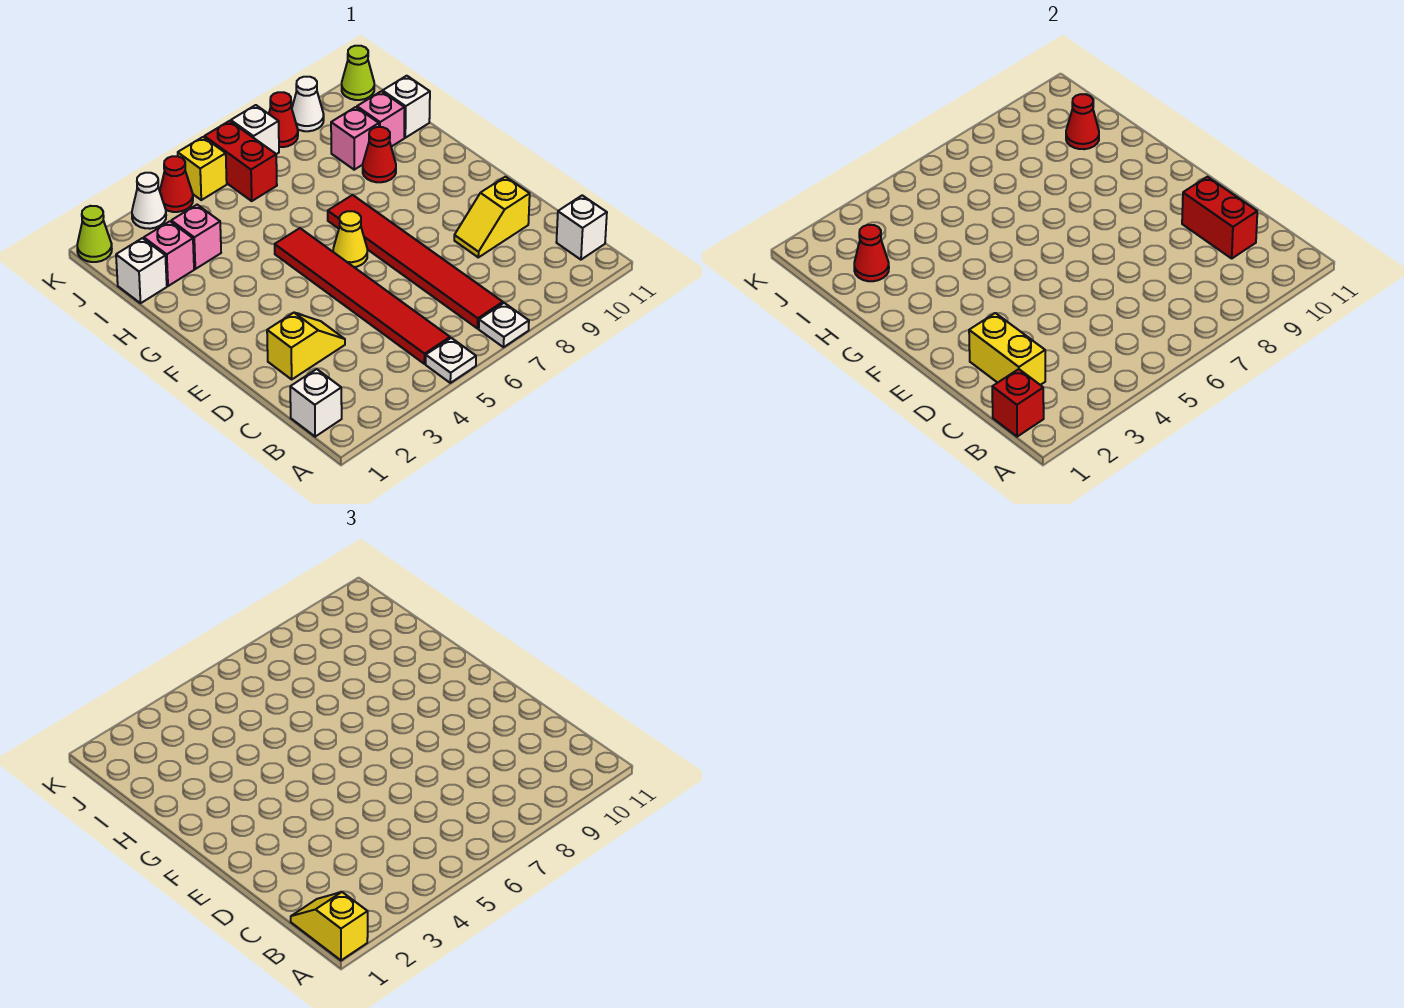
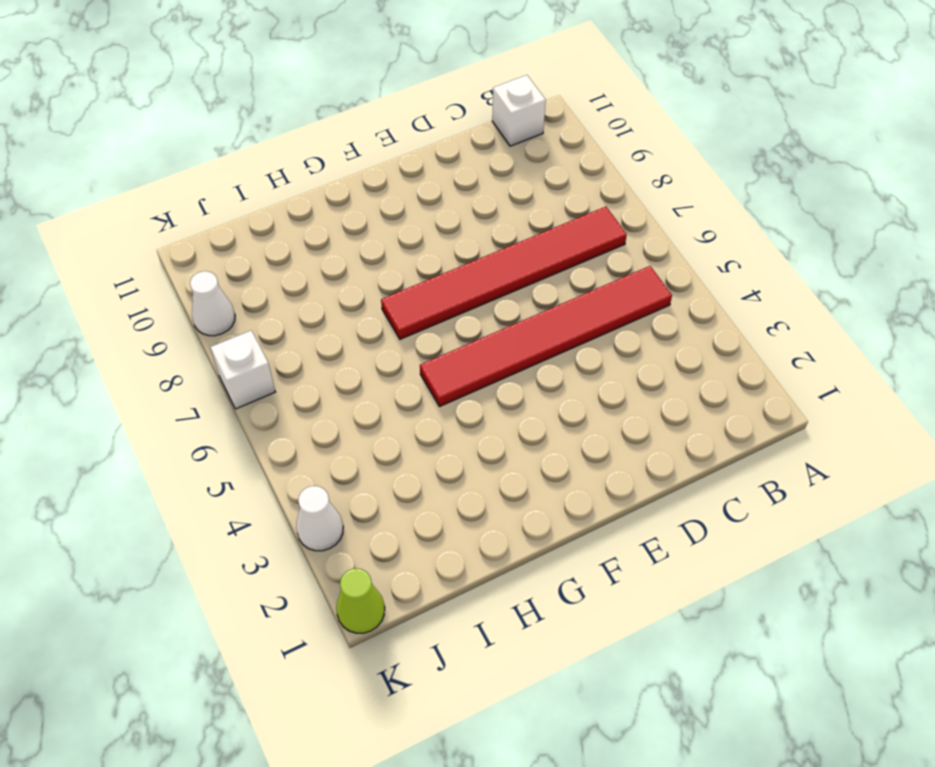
none -> white 1x1 plate [426,338,476,383]
none -> white 1x1 plate [479,303,529,347]
none -> white 1x1 brick [290,369,342,437]
none -> yellow 1x2 slope [267,313,345,379]

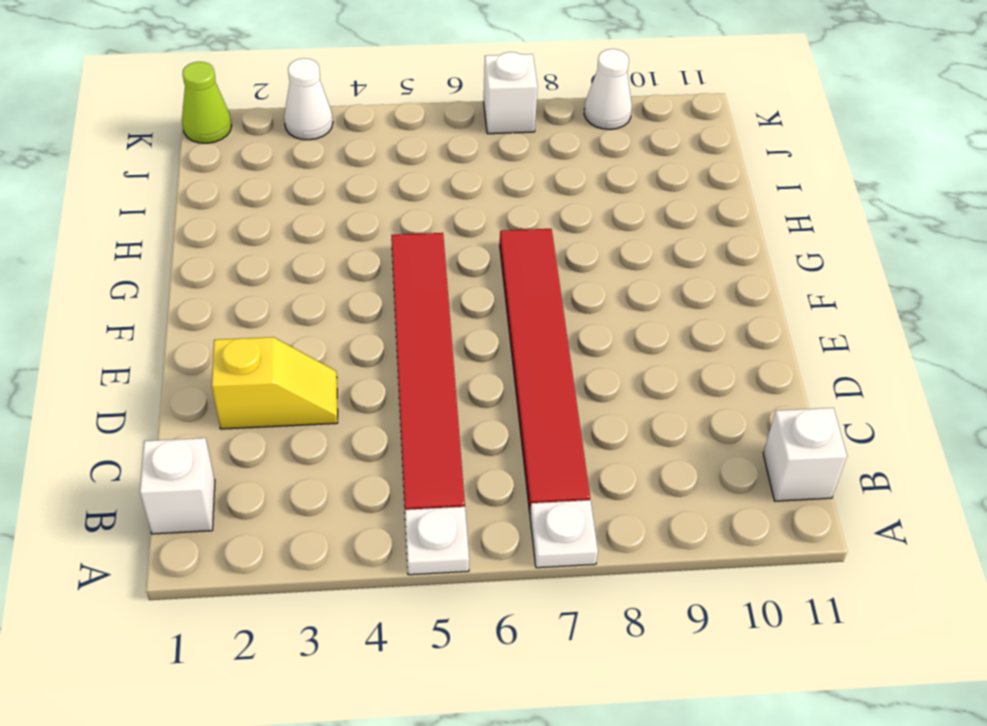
none -> yellow 1x2 slope [454,177,530,257]
none -> yellow 1x1 cone [333,211,367,267]
none -> red 1x1 cone [363,127,396,182]
none -> white 1x1 brick [116,238,167,303]

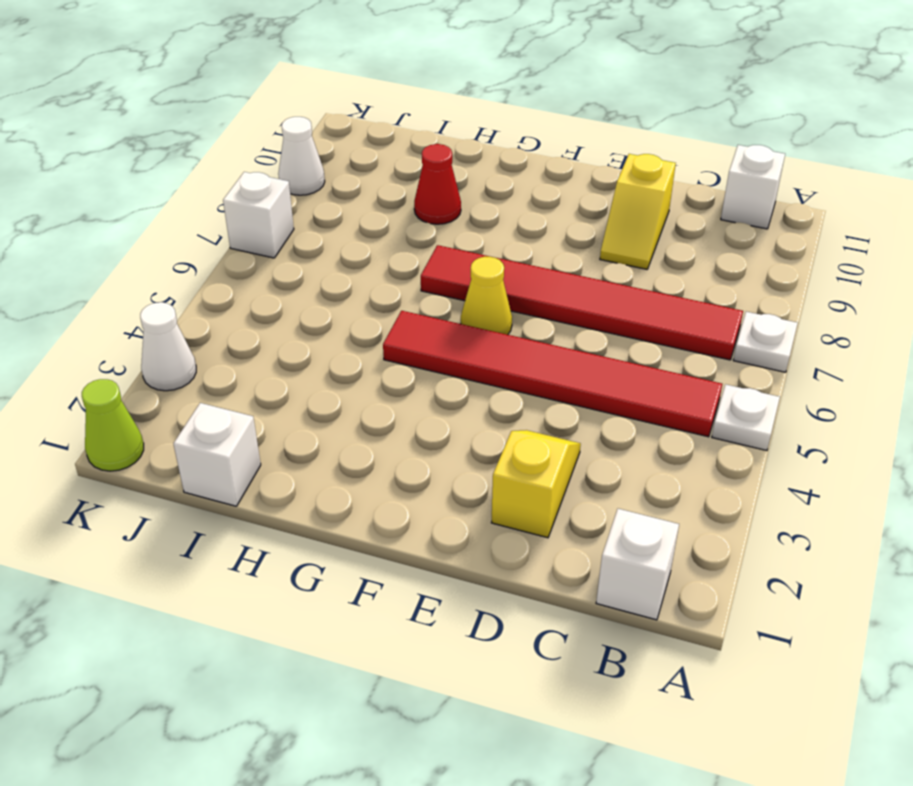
none -> pink 1x1 brick [144,221,194,286]
none -> pink 1x1 brick [171,205,221,269]
none -> pink 1x1 brick [331,107,379,170]
none -> pink 1x1 brick [357,91,405,147]

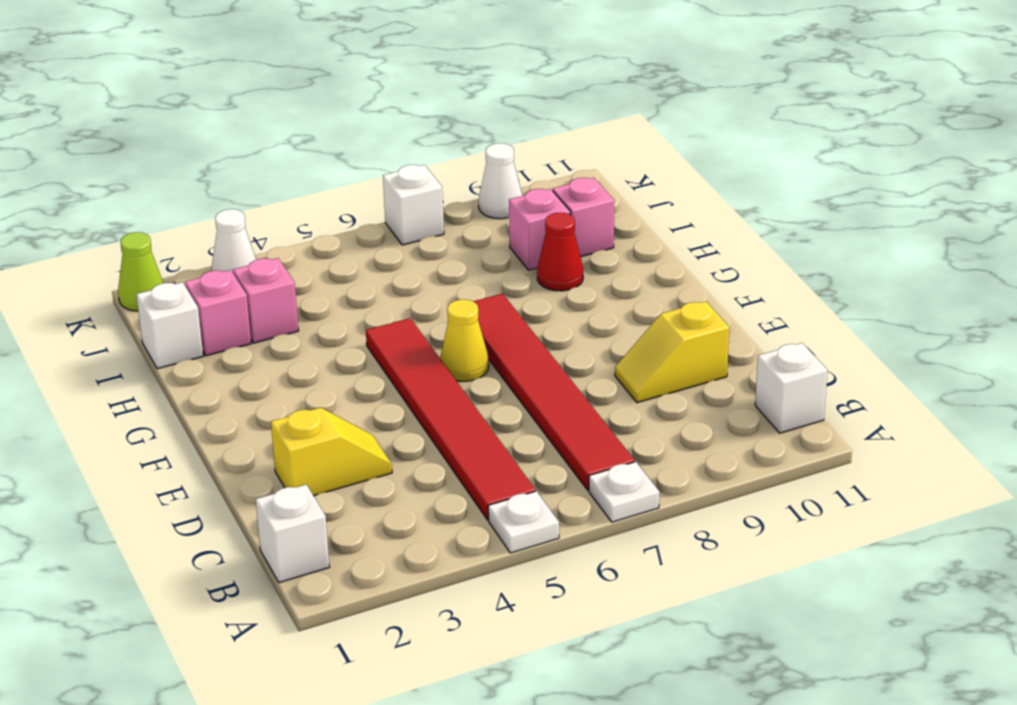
none -> white 1x1 brick [383,76,430,138]
none -> red 1x2 brick [204,121,277,201]
none -> red 1x1 cone [160,156,193,212]
none -> yellow 1x1 brick [178,137,227,200]

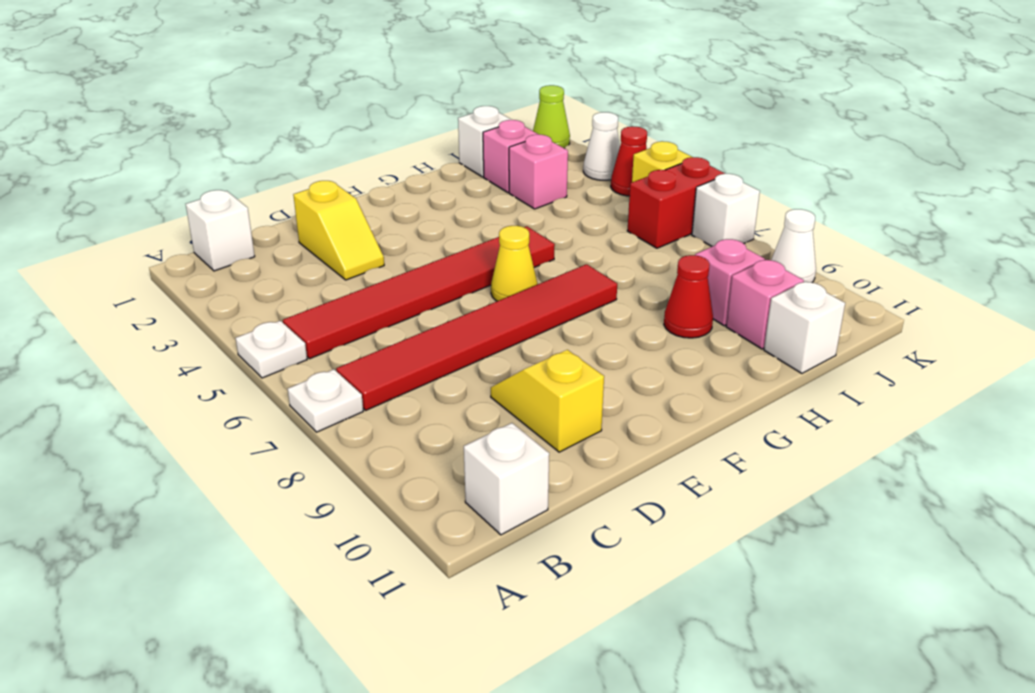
none -> red 1x1 cone [269,92,298,147]
none -> lime 1x1 cone [342,46,374,100]
none -> red 1x1 brick [992,369,1044,437]
none -> yellow 1x2 brick [969,313,1045,385]

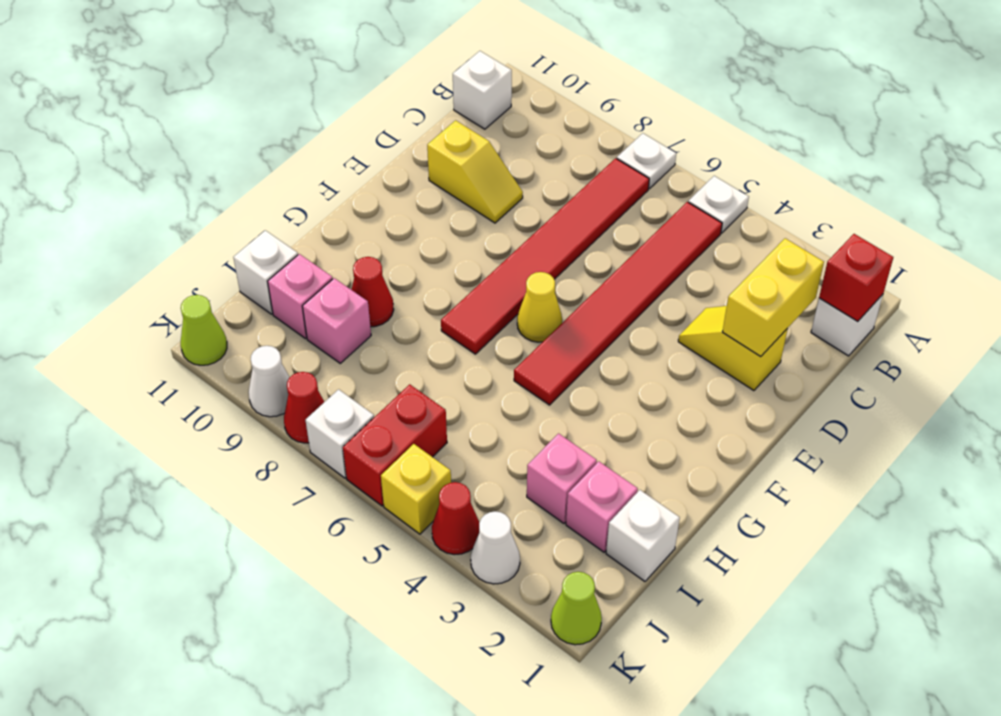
none -> red 1x2 brick [1182,177,1257,258]
none -> red 1x1 cone [854,225,889,281]
none -> red 1x1 cone [1066,94,1099,149]
none -> yellow 1x2 slope [291,892,368,960]

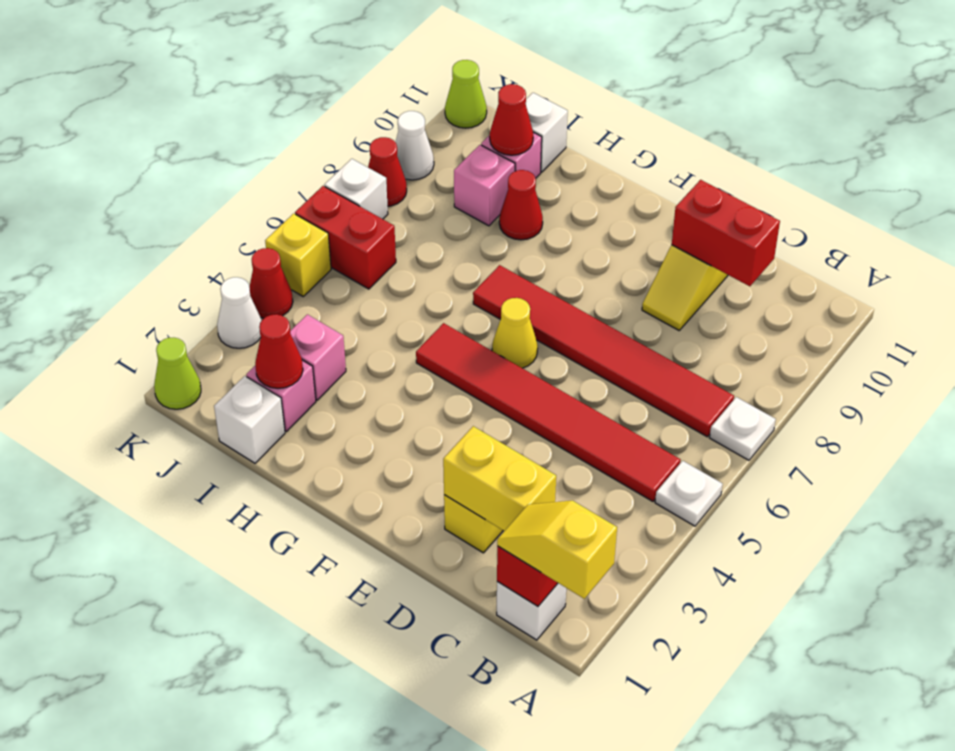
none -> white 1x1 brick [556,195,607,260]

